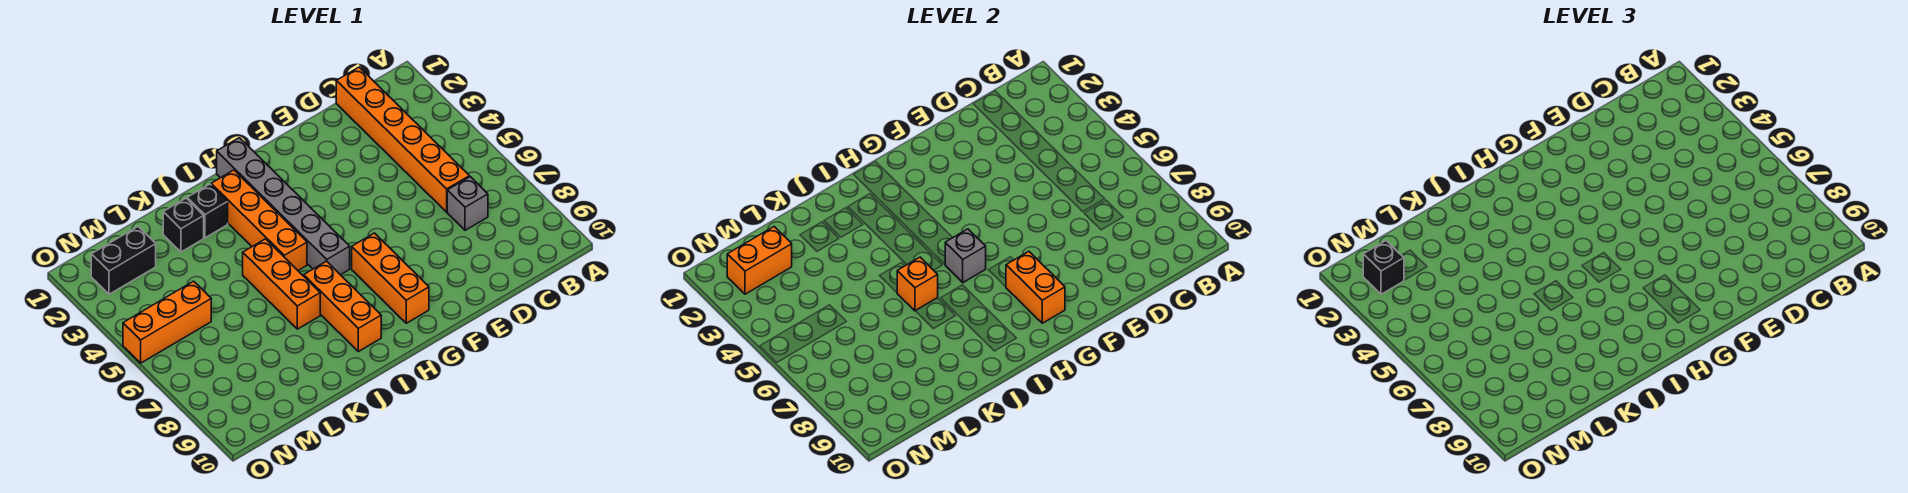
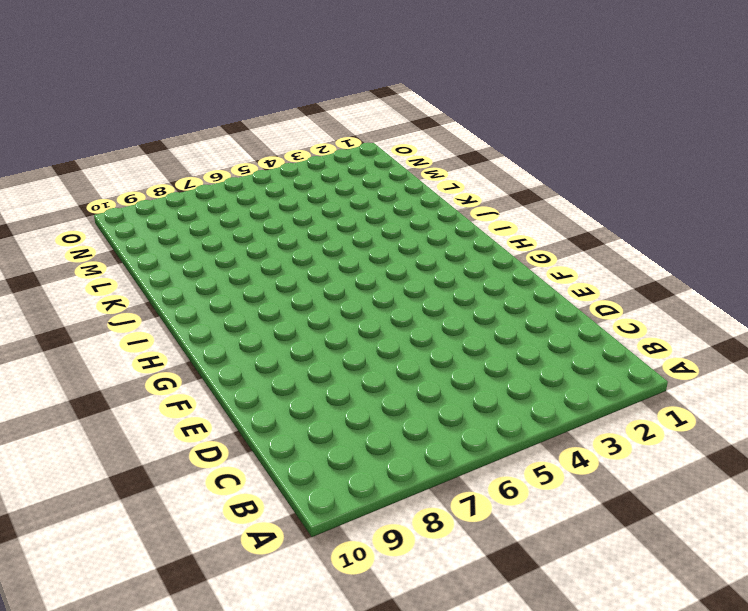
none -> orange 1x6 brick [336,67,469,212]
none -> grey 1x1 brick [447,177,488,230]
none -> orange 1x3 brick [352,233,429,323]

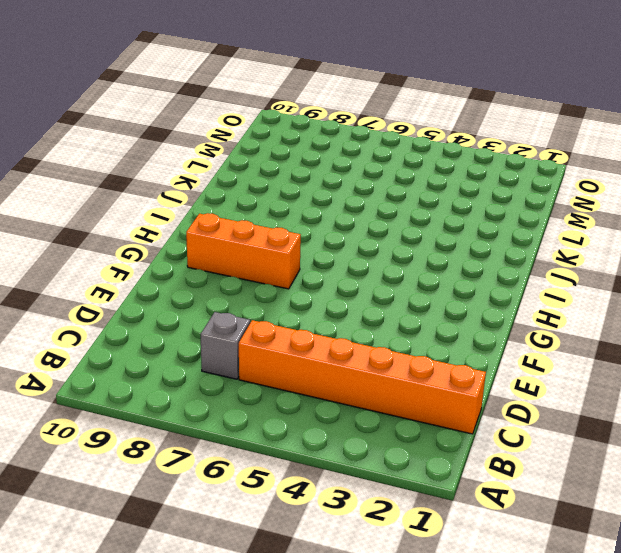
none -> grey 1x6 brick [217,138,350,275]
none -> orange 1x4 brick [211,170,307,270]
none -> orange 1x3 brick [304,261,381,352]

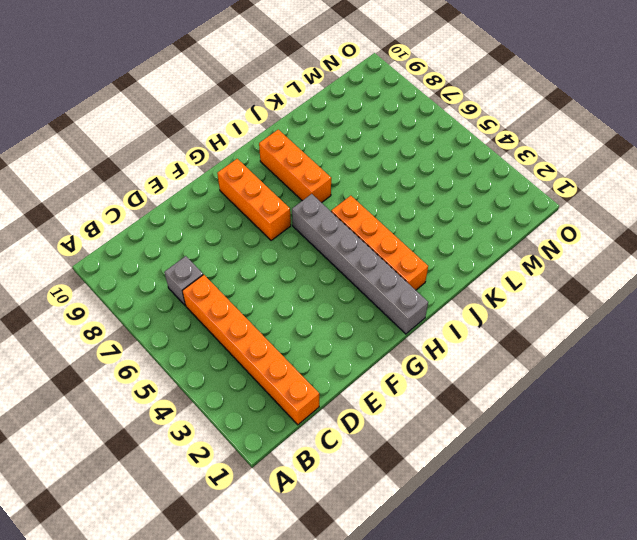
none -> black 1x1 brick [187,184,228,238]
none -> orange 1x3 brick [243,239,320,329]
none -> black 1x1 brick [163,198,204,252]

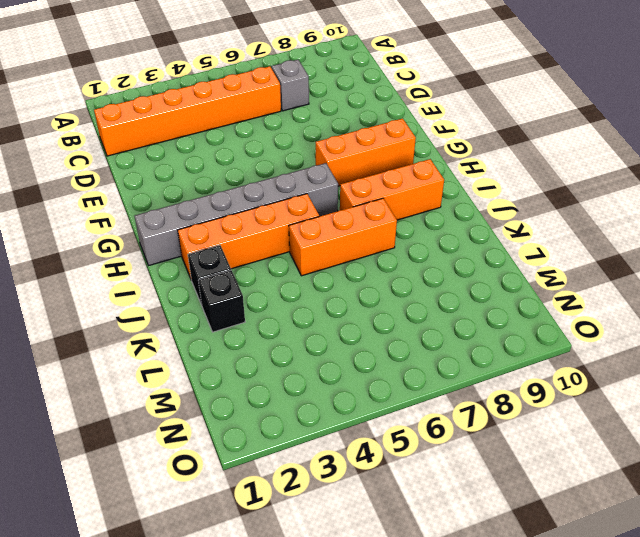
none -> black 1x2 brick [91,227,156,294]
none -> orange 1x3 brick [123,281,211,363]
none -> orange 1x2 brick [1006,251,1065,323]

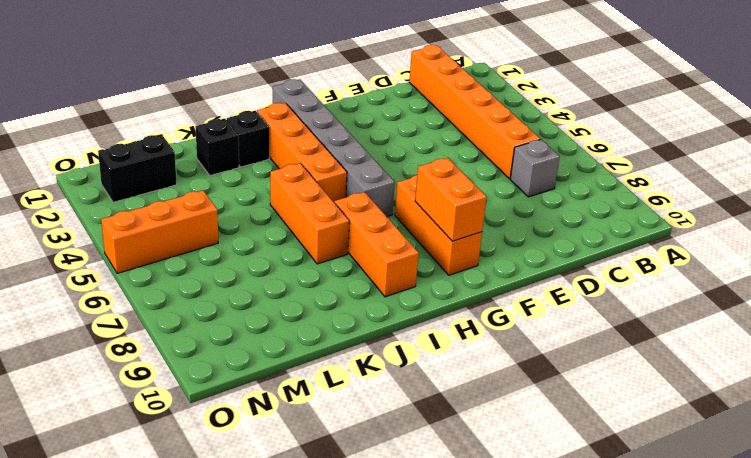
none -> grey 1x1 brick [945,229,986,283]
none -> orange 1x1 brick [897,257,938,311]
none -> orange 1x2 brick [727,227,792,294]

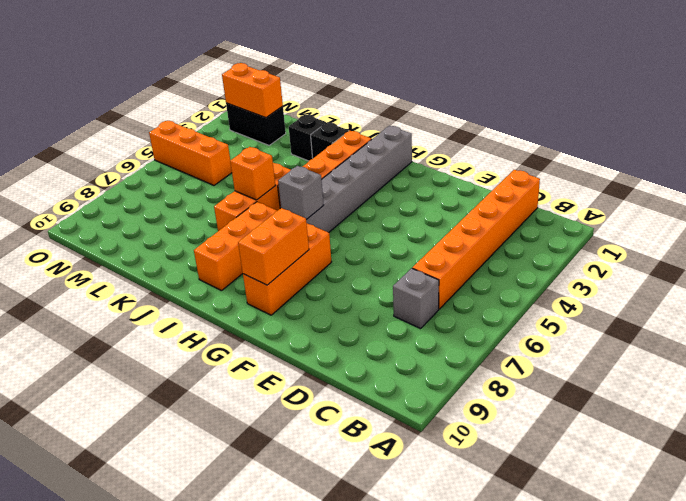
none -> black 1x1 brick [1363,241,1404,294]

